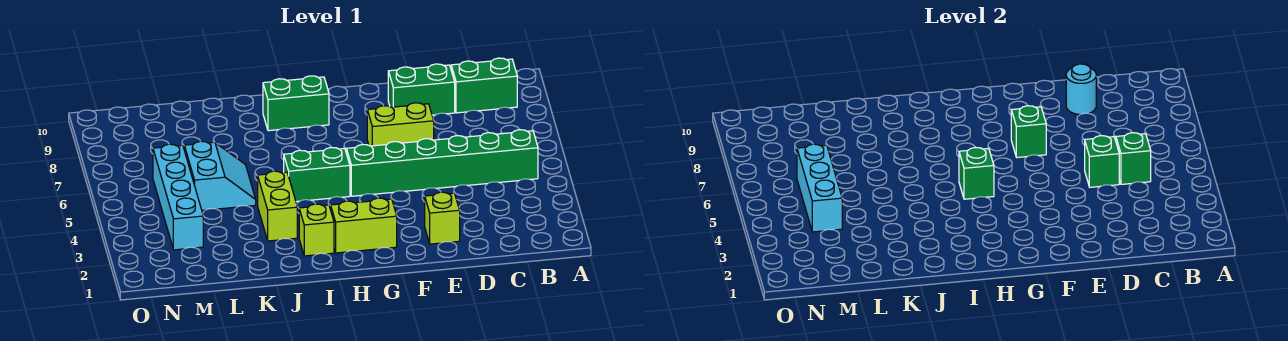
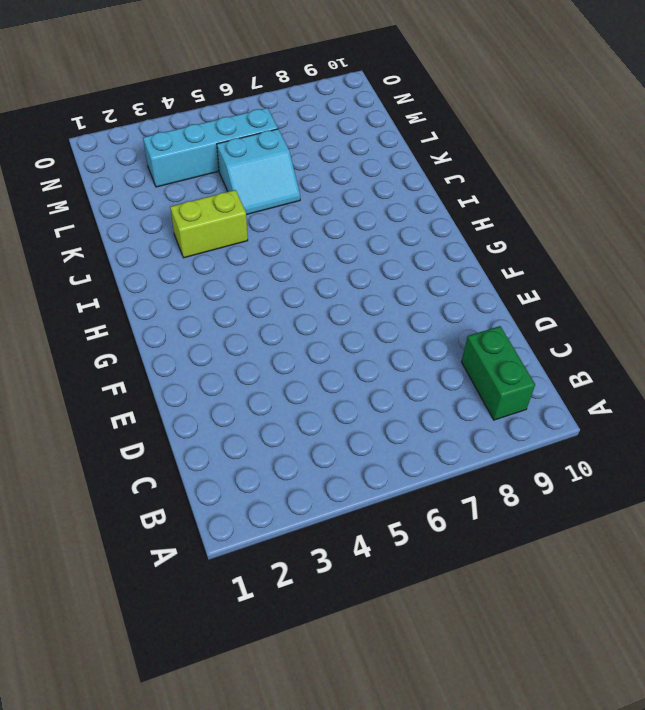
none -> green 1x6 brick [346,130,538,196]
none -> green 1x2 brick [388,64,455,115]
none -> lime 1x1 brick [425,192,460,244]

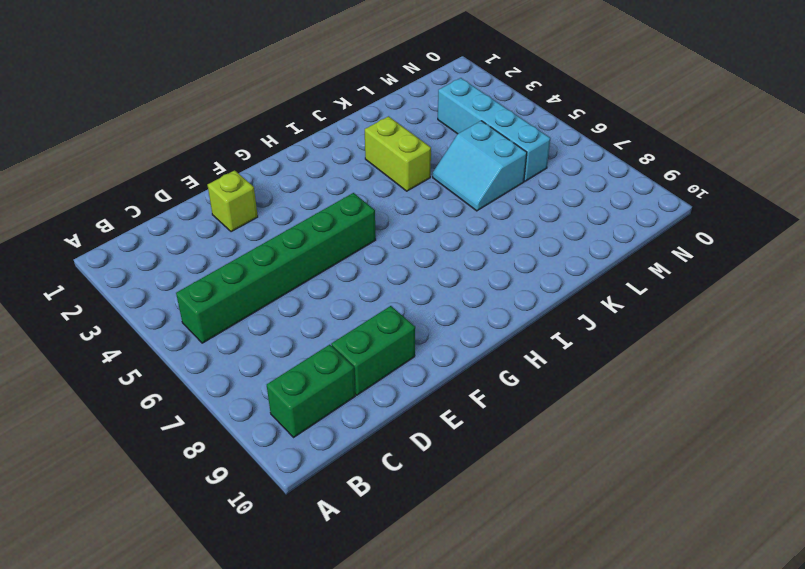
none -> lime 1x2 brick [367,103,434,146]
none -> lime 1x2 brick [331,198,397,253]
none -> green 1x2 brick [284,147,350,202]

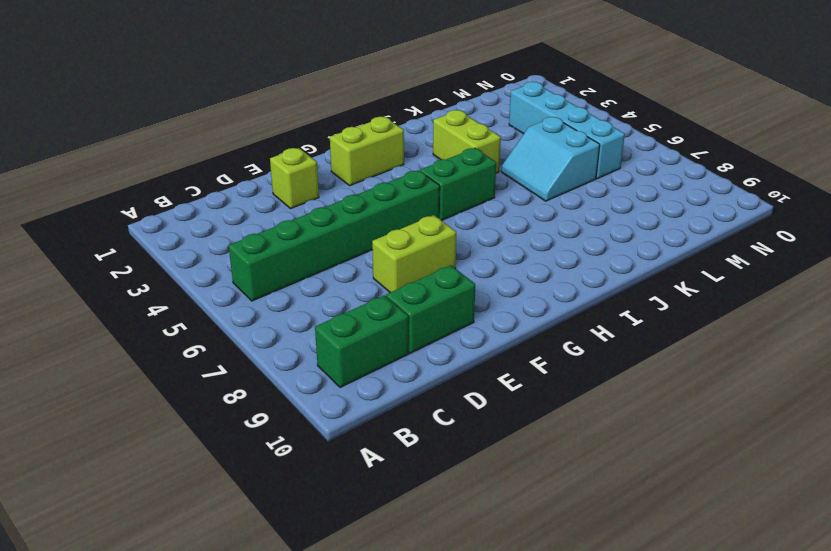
none -> green 1x2 brick [263,76,329,131]
none -> lime 1x1 brick [299,204,334,256]
none -> green 1x1 brick [1116,133,1151,184]

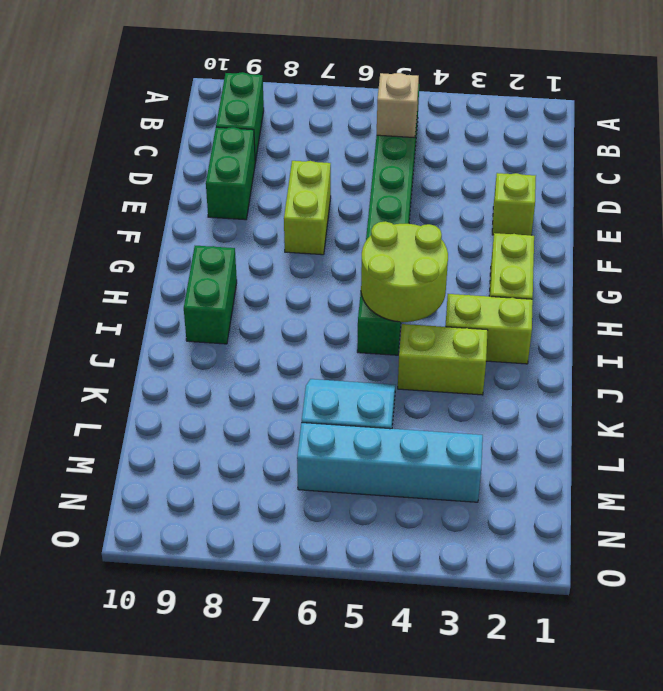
tan 1x1 brick [377,73,419,138] -> green 1x1 brick [1116,133,1151,184]
lime 2x2 round brick [361,221,448,322] -> green 1x1 brick [959,147,994,199]
lime 1x2 brick [445,294,533,364] -> lime 1x1 brick [299,204,334,256]
none -> green 1x1 brick [1085,136,1119,187]
none -> cyan 1x1 round brick [1066,64,1096,114]
none -> green 1x1 brick [1011,106,1046,158]

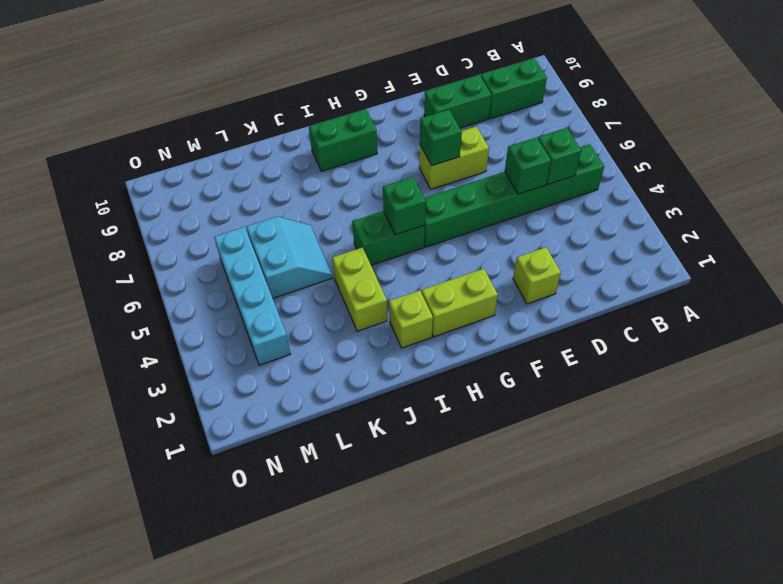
none -> cyan 1x1 round brick [1066,64,1096,114]
none -> cyan 1x3 brick [797,144,842,232]

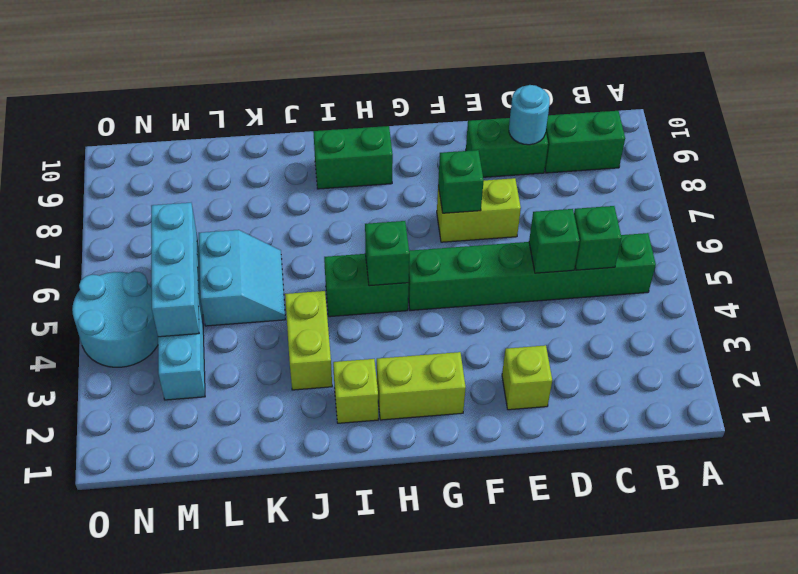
cyan 2x2 round brick [72,271,158,367] -> none

